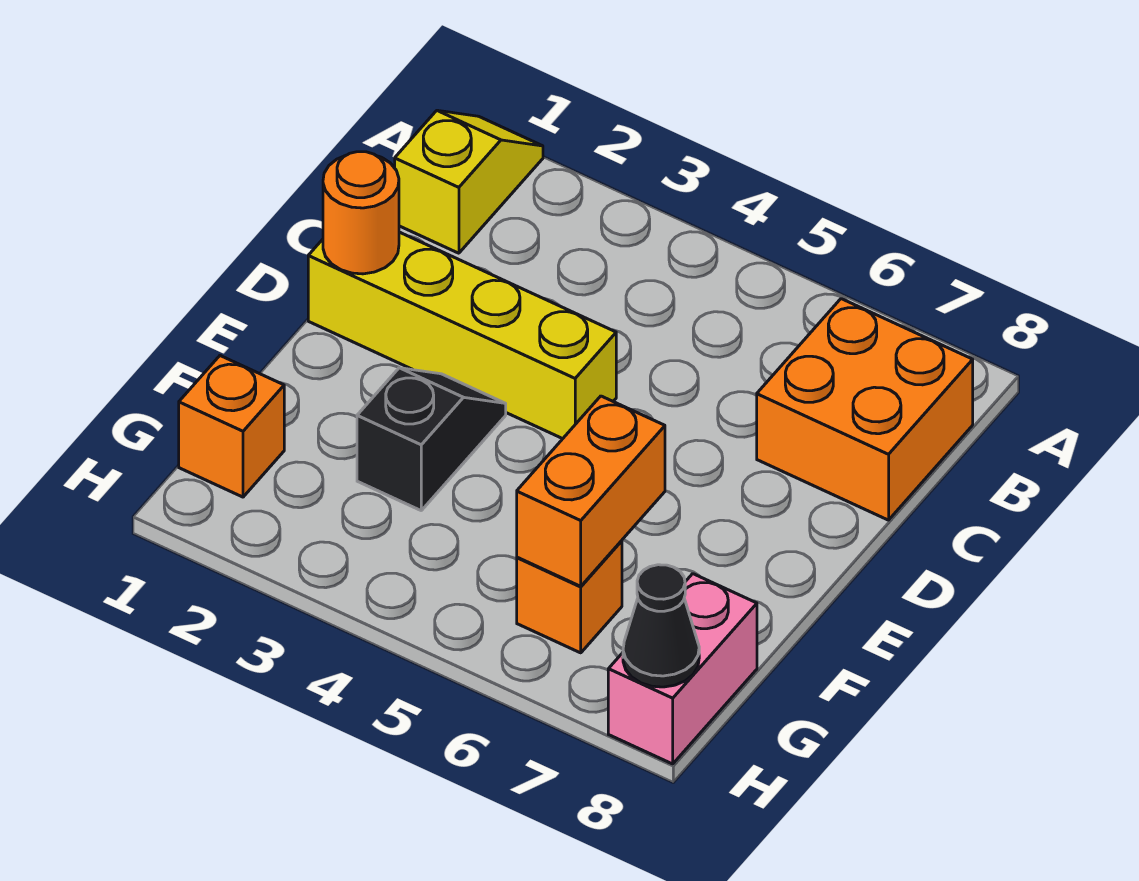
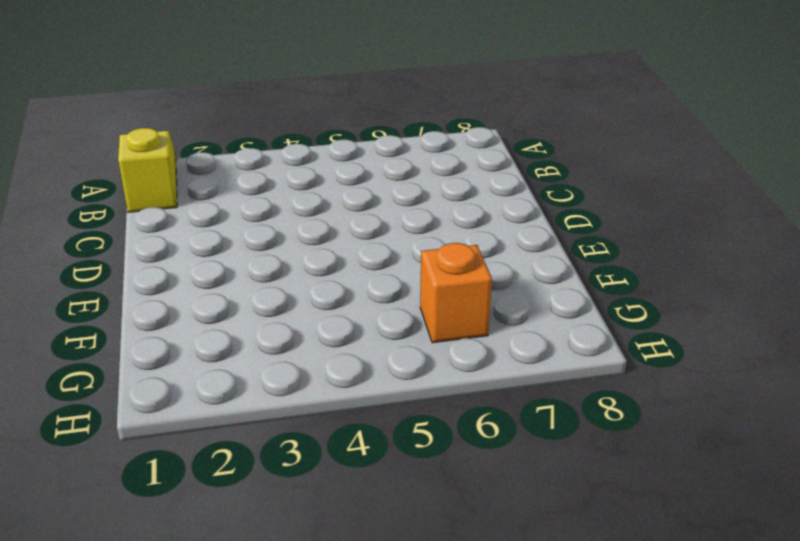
none -> orange 2x2 brick [757,299,973,520]
none -> yellow 1x4 brick [308,232,616,439]

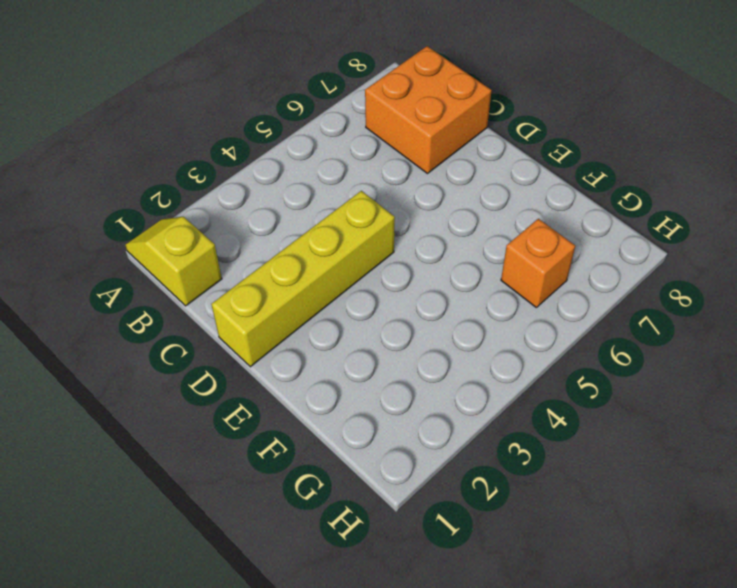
none -> black 1x2 slope [357,368,506,510]
none -> orange 1x1 brick [179,356,284,497]

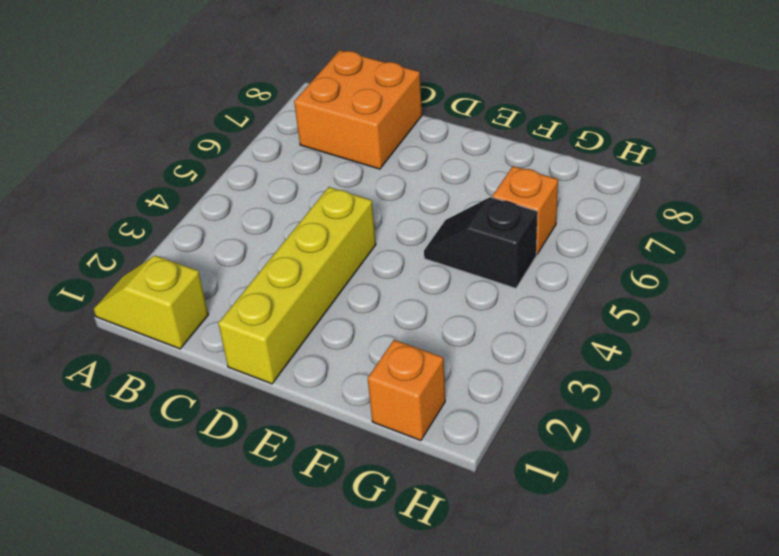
black 1x2 slope [424,197,537,288] -> black 1x2 slope moved to [357,368,506,510]
none -> pink 1x2 brick [608,574,757,764]
none -> orange 1x1 round brick [323,152,399,274]

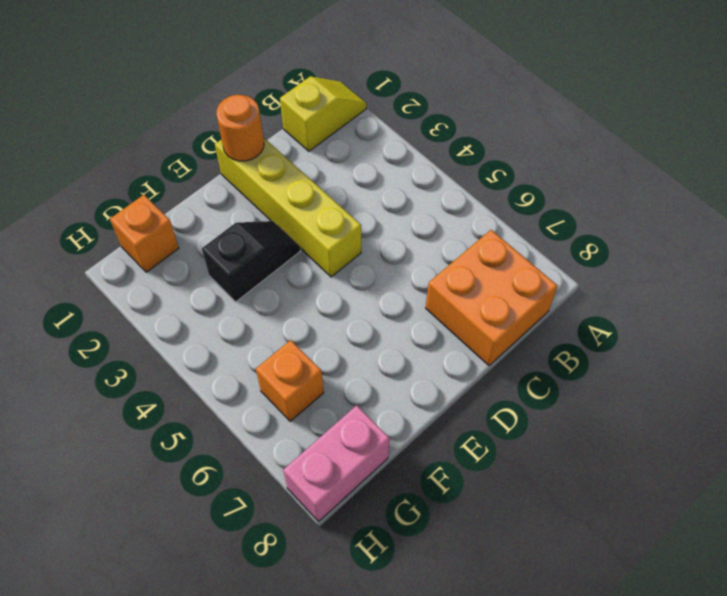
none -> orange 1x2 brick [517,396,665,586]
none -> black 1x1 cone [623,565,699,687]

